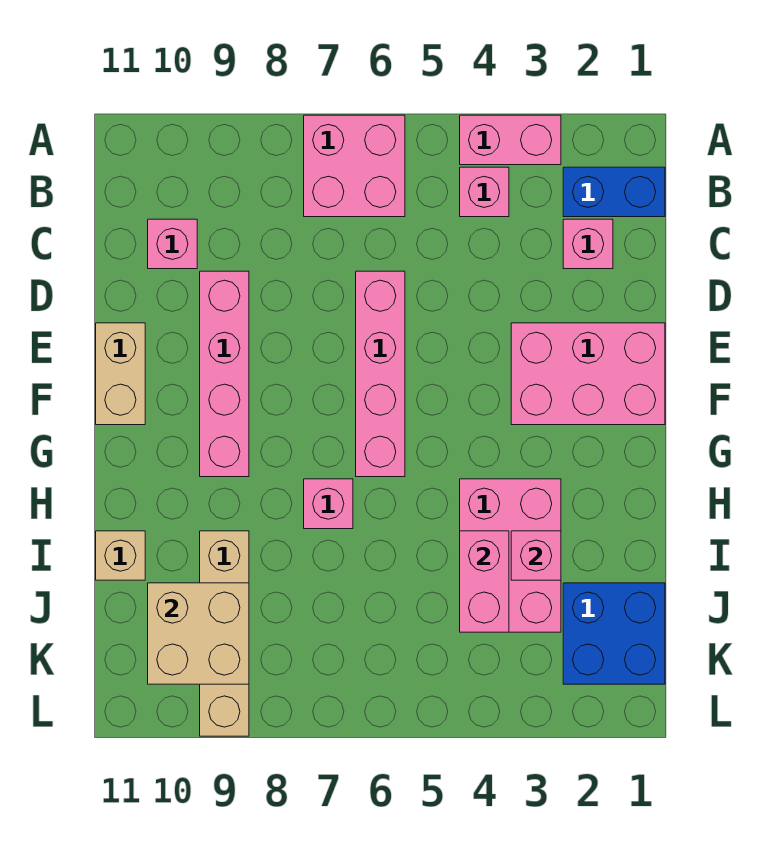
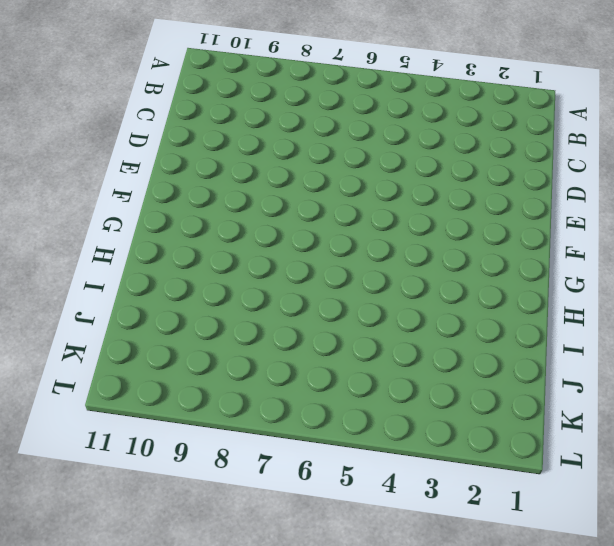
none -> pink 1x2 brick [460,115,561,165]
none -> pink 2x2 brick [304,115,405,217]
none -> blue 1x2 brick [563,167,665,217]

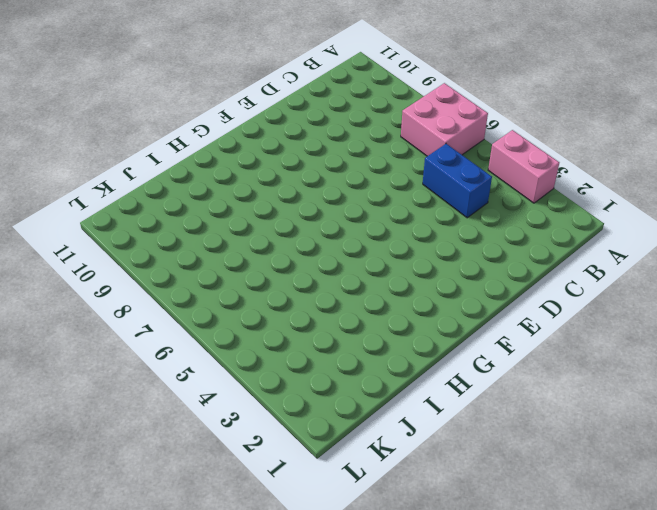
blue 1x2 brick [423,144,492,218] -> blue 1x2 brick moved to [563,167,665,217]
none -> pink 1x1 brick [460,167,509,217]
none -> pink 1x1 brick [563,219,613,269]
none -> pink 1x1 brick [148,219,197,269]

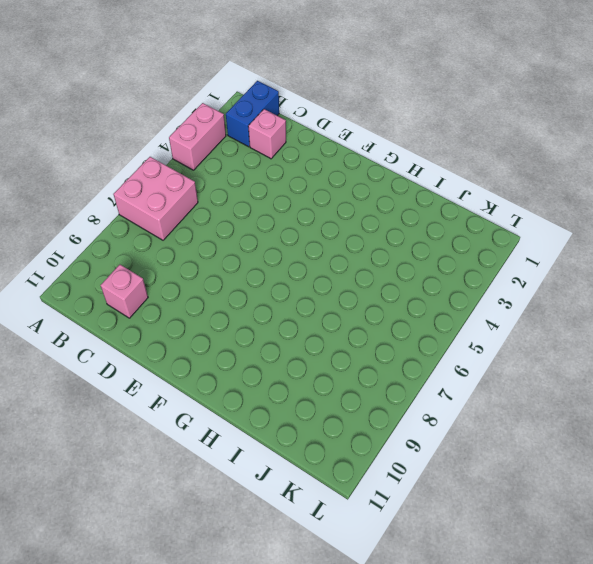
none -> pink 1x1 brick [460,167,509,217]
none -> pink 1x4 brick [356,271,405,477]
none -> pink 1x4 brick [200,271,249,477]

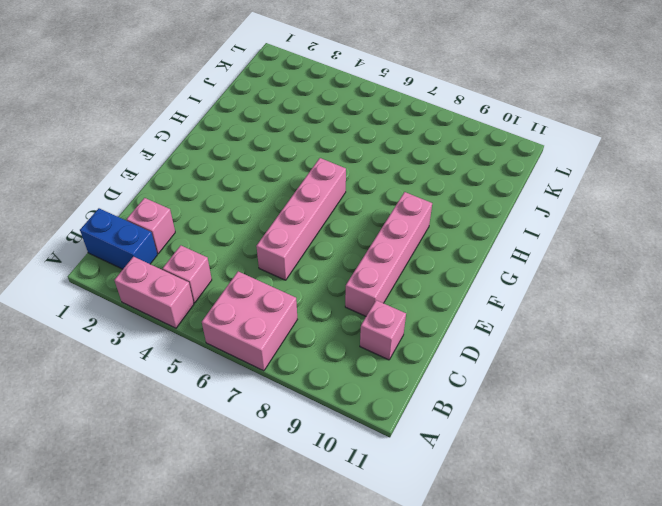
none -> pink 2x3 brick [511,323,665,425]
none -> tan 1x2 brick [96,323,145,425]
none -> pink 2x3 brick [460,479,561,632]

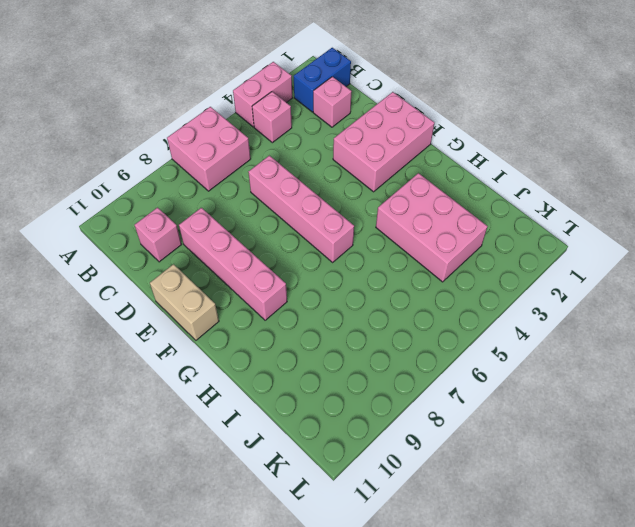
none -> pink 1x1 brick [304,479,353,529]
none -> tan 1x4 brick [200,531,249,736]
none -> tan 1x1 brick [96,531,145,580]

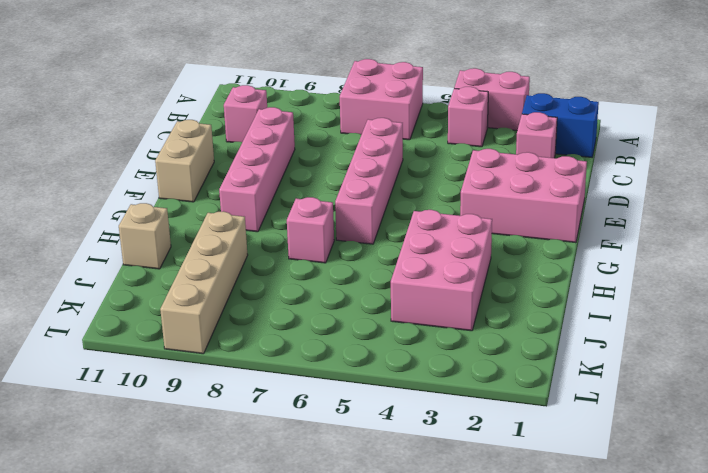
none -> blue 2x2 brick [563,583,665,684]
none -> pink 1x1 brick [511,531,561,580]
none -> pink 1x2 brick [460,531,509,632]

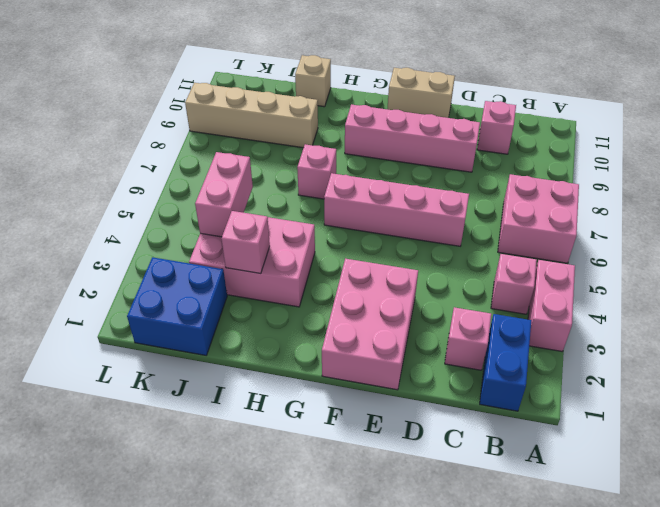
pink 1x2 brick [195,152,253,237] -> pink 1x2 brick turned to [460,531,509,632]
none -> tan 2x2 brick [148,583,249,684]

